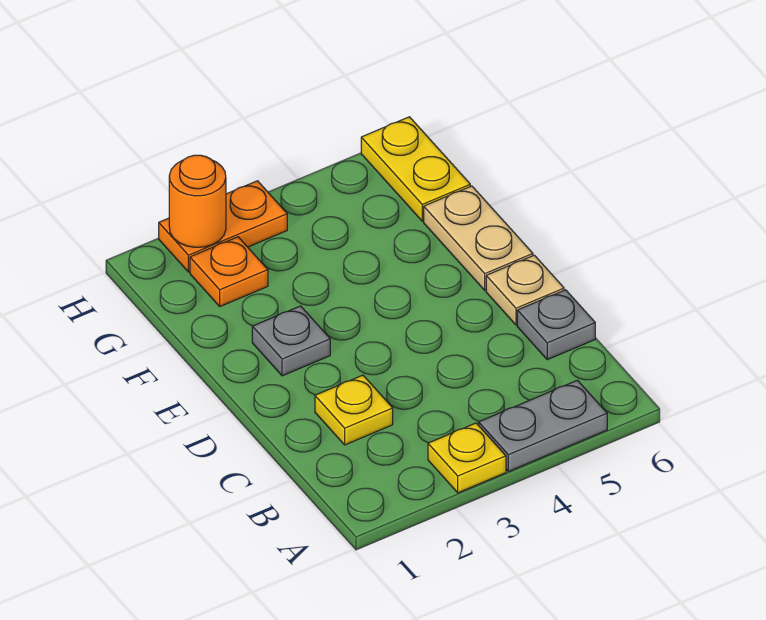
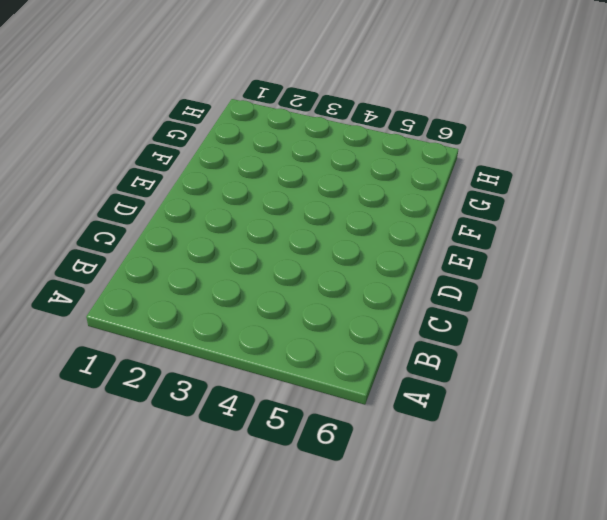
none -> yellow 1x1 plate [428,423,506,493]
none -> grey 1x2 plate [479,380,607,471]

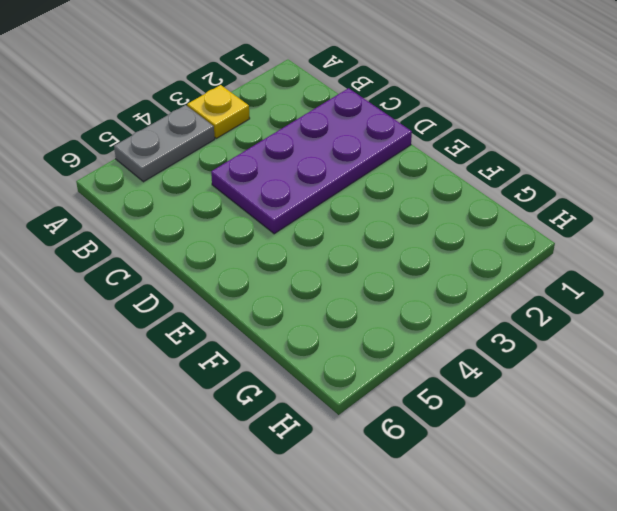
purple 2x4 plate [211,88,412,234] -> yellow 1x1 plate [315,375,393,445]
none -> grey 1x1 plate [517,290,595,360]
none -> tan 1x1 plate [486,255,564,325]

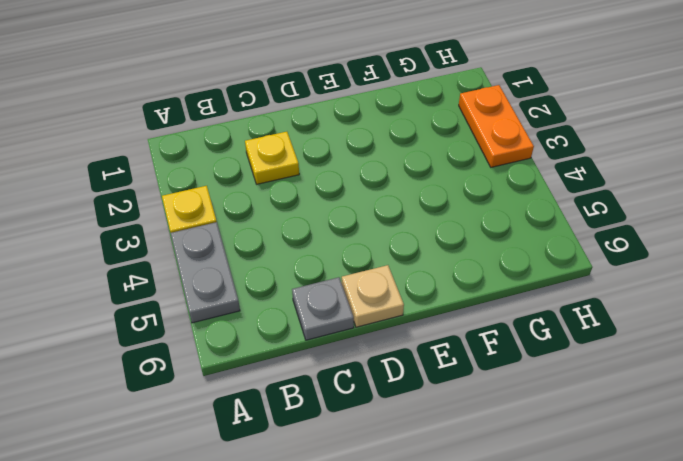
none -> grey 1x1 plate [252,306,330,376]
none -> tan 1x2 plate [424,186,533,290]

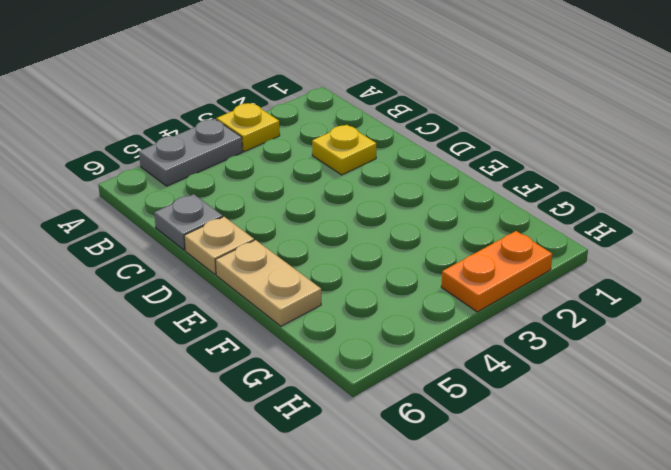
none -> grey 1x1 plate [252,306,330,376]
none -> orange 1x1 plate [190,237,268,306]

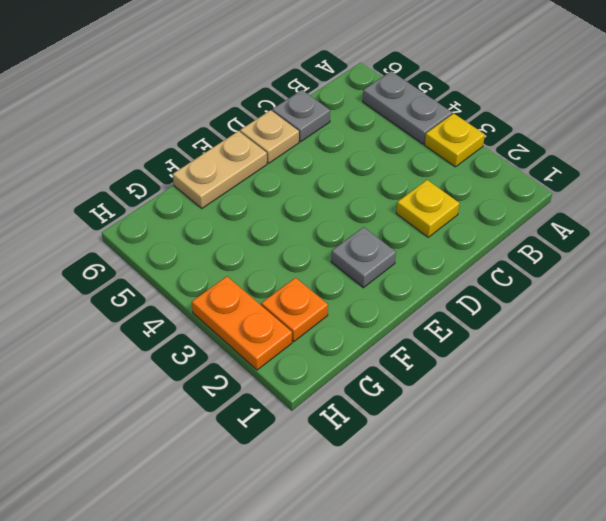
none -> yellow 1x2 plate [361,117,470,221]
none -> orange 1x1 round brick [169,155,226,247]

